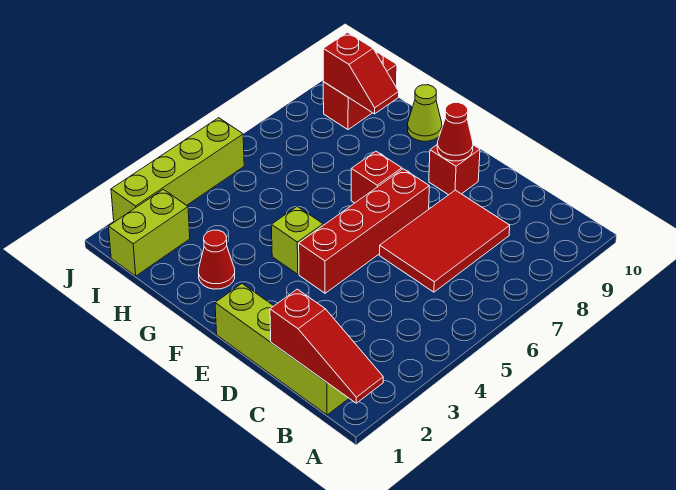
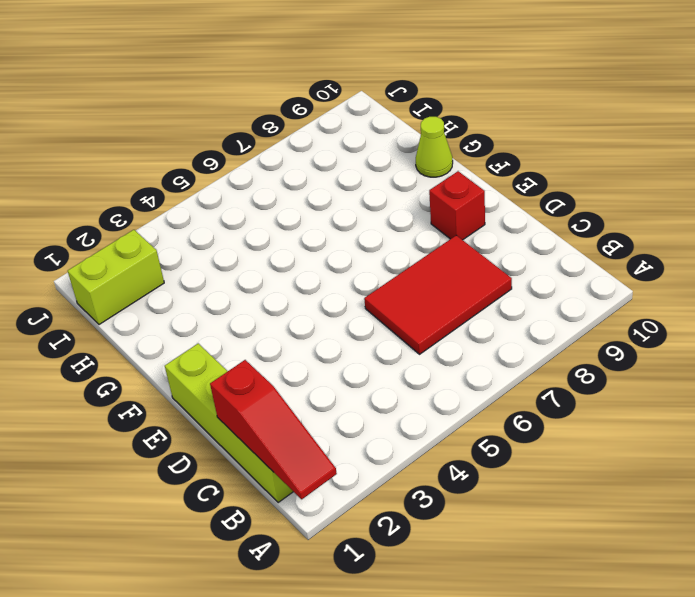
none -> red 1x4 brick [299,169,429,293]
none -> lime 1x1 brick [271,207,323,274]
none -> red 1x1 brick [351,151,402,203]

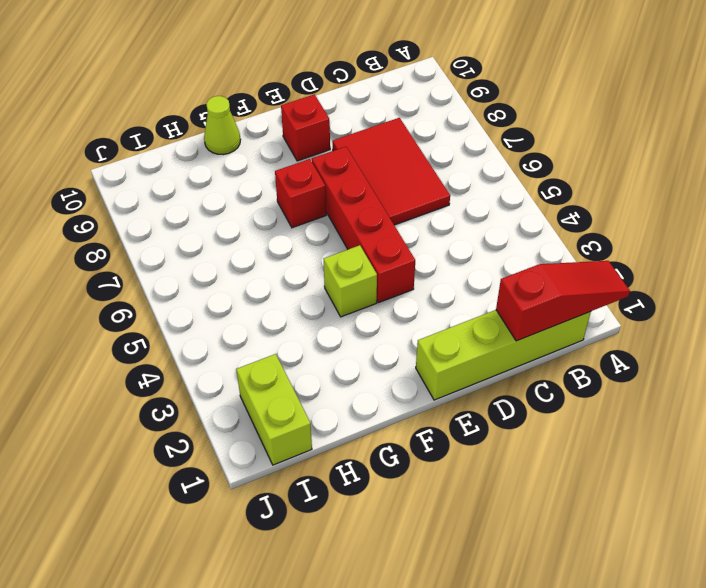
none -> red 1x1 cone [199,230,235,289]
none -> red 1x2 brick [323,51,397,130]
none -> lime 1x4 brick [111,118,244,222]

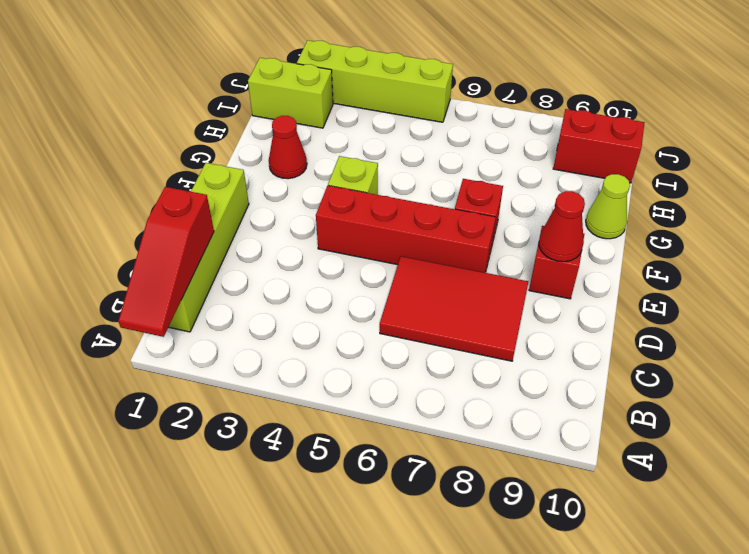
none -> red 1x2 slope [323,33,399,114]

